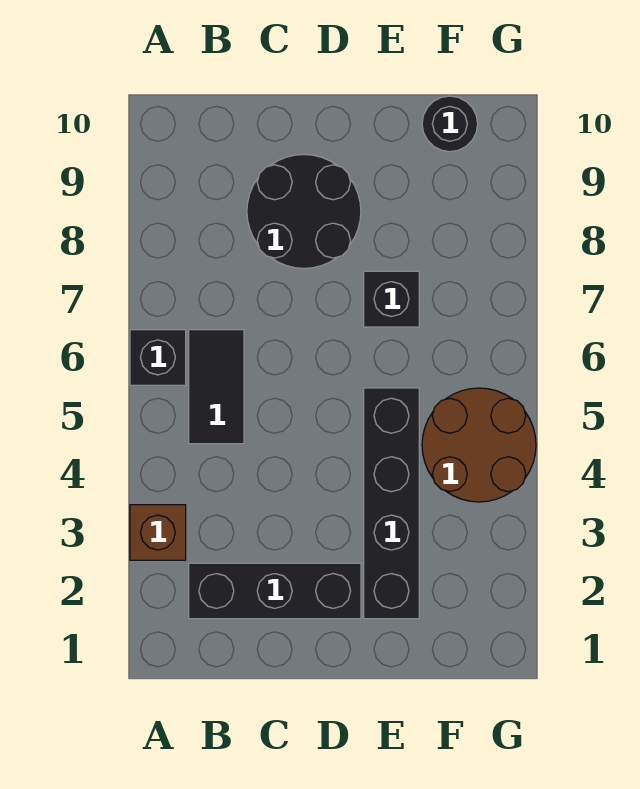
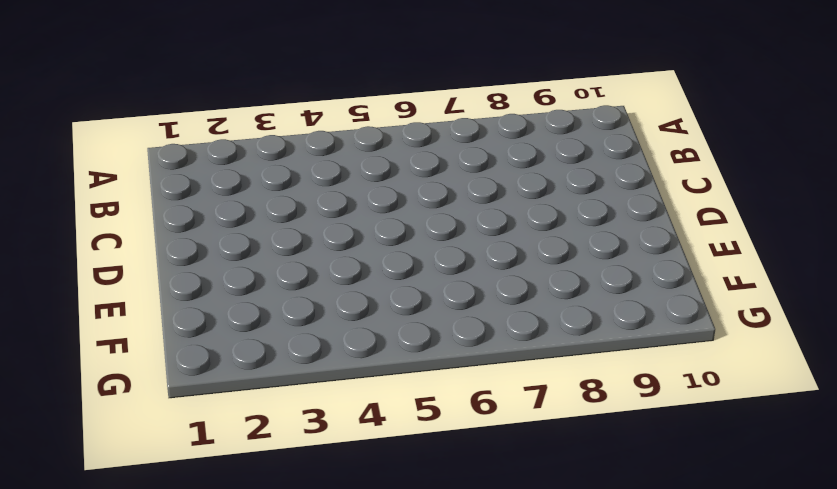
none -> brown 1x1 brick [130,505,186,560]
none -> black 1x1 brick [130,330,186,385]

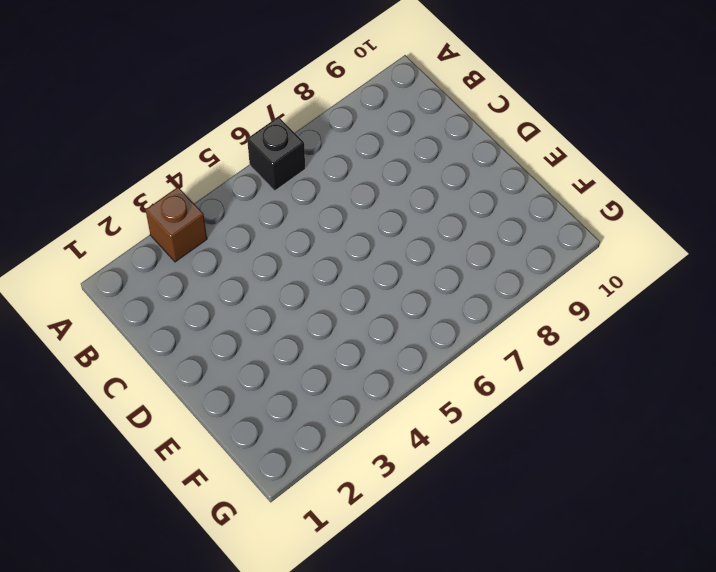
none -> black 1x3 brick [189,563,361,619]
none -> black 1x2 tile [189,330,244,444]

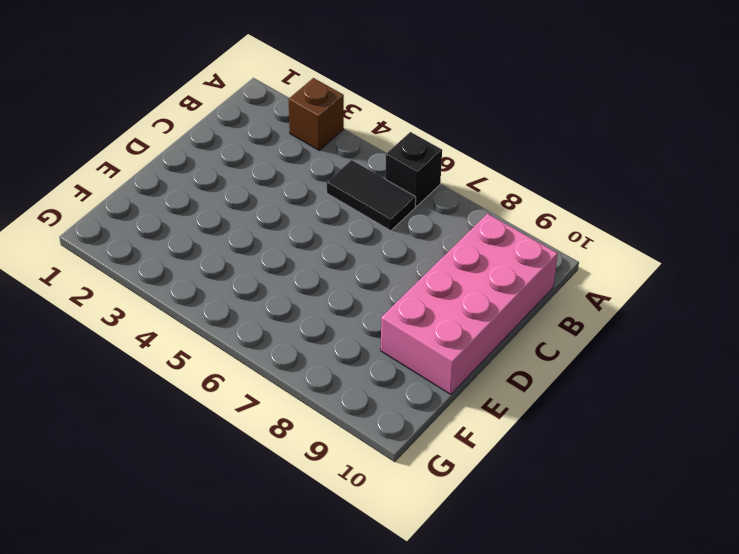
pink 2x4 brick [381,214,558,394] -> black 2x2 round brick [247,155,361,268]
none -> black 1x3 brick [189,563,361,619]
none -> black 1x4 brick [364,388,419,619]

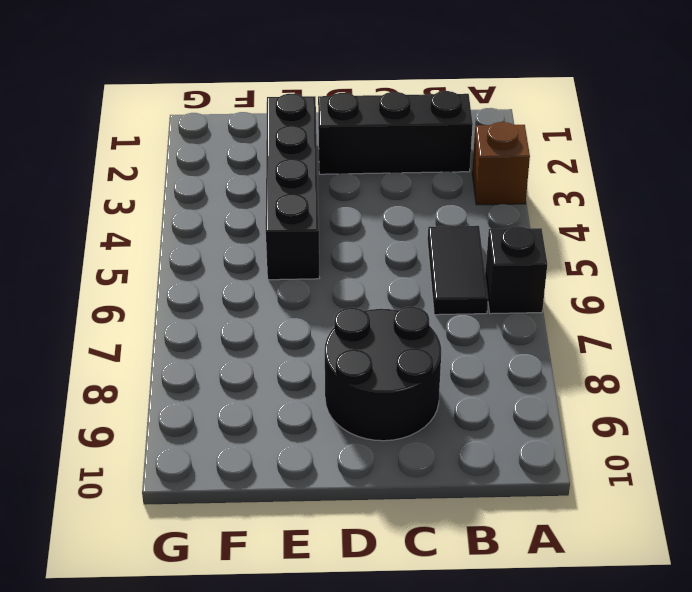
none -> black 1x1 brick [364,271,419,327]
none -> brown 2x2 round brick [422,388,536,502]

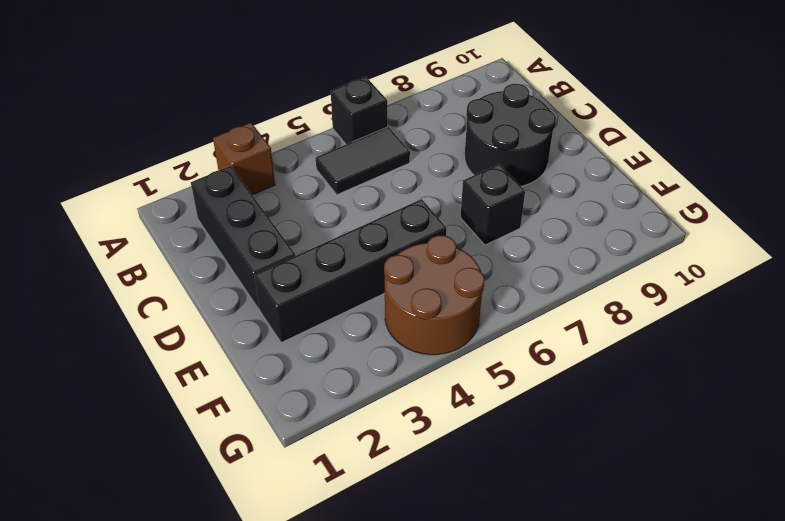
none -> black 1x1 round brick [422,96,478,152]

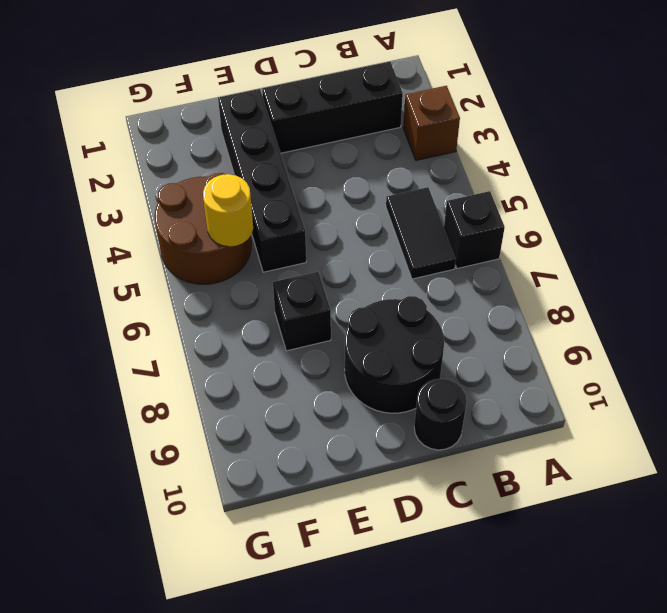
black 1x1 round brick [414,379,467,450] -> black 1x1 round brick moved to [422,96,478,152]
yellow 1x1 round brick [203,174,253,247] -> none

